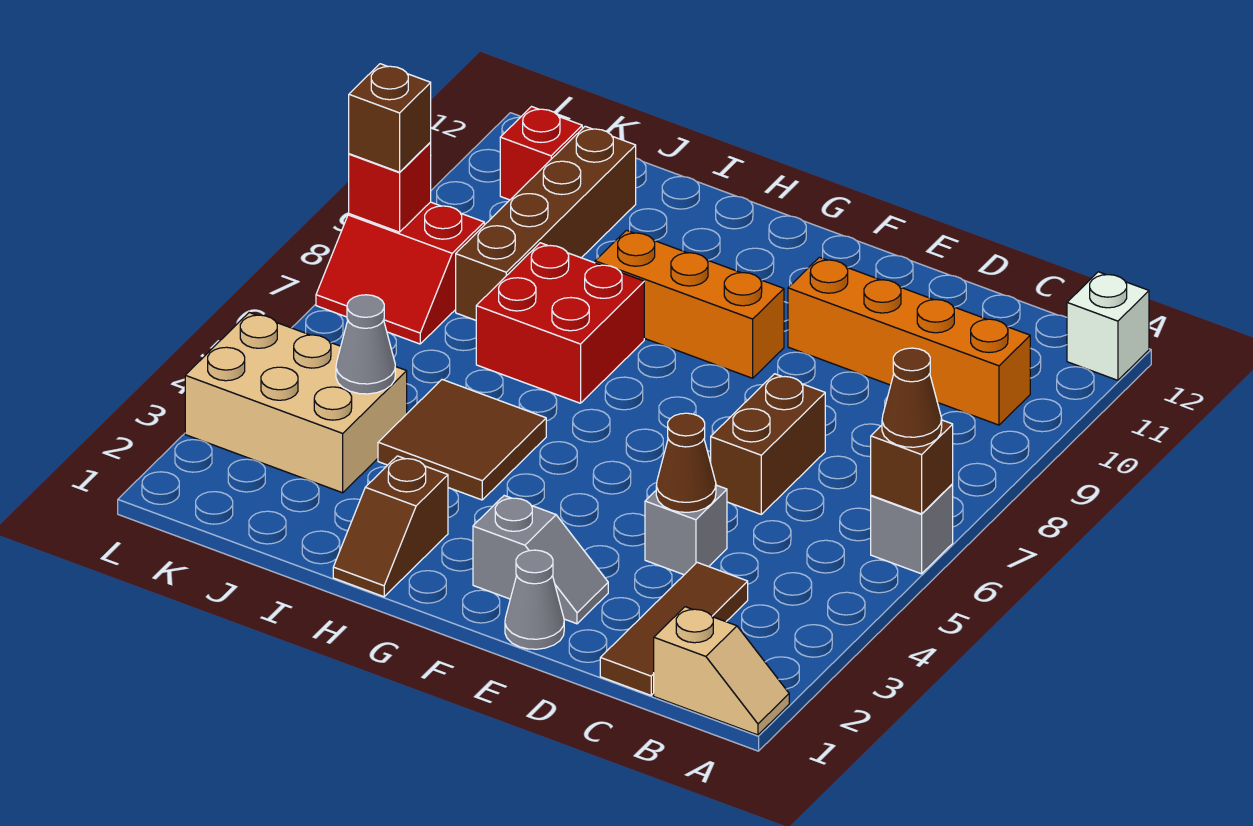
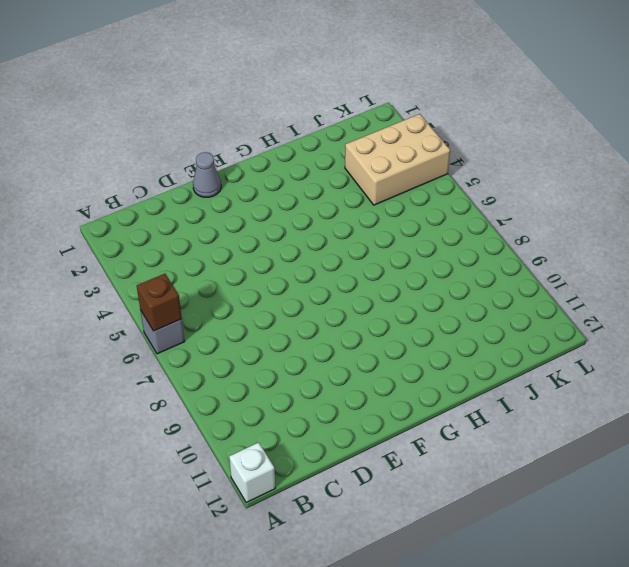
none -> tan 1x2 slope [654,607,789,735]
none -> orange 1x4 brick [788,257,1030,425]
none -> brown 1x3 tile [600,562,748,695]

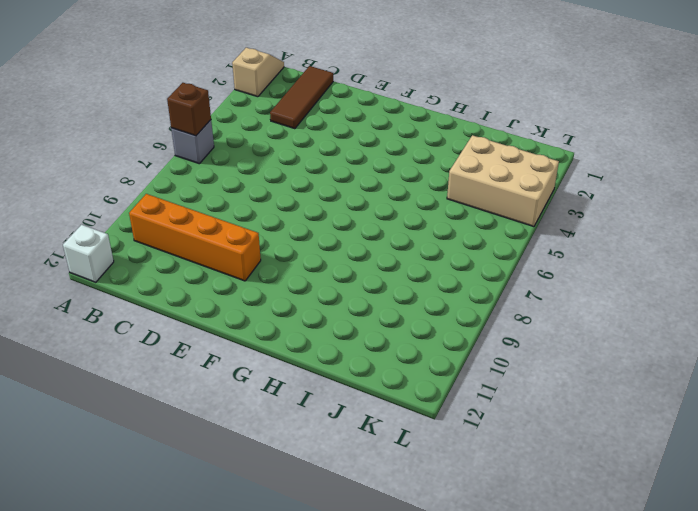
tan 1x2 slope [232,48,284,97] -> tan 1x2 slope turned to [654,607,789,735]
none -> grey 1x1 brick [645,485,727,575]
none -> brown 1x2 brick [711,374,825,514]
none -> grey 1x1 cone [505,550,564,649]

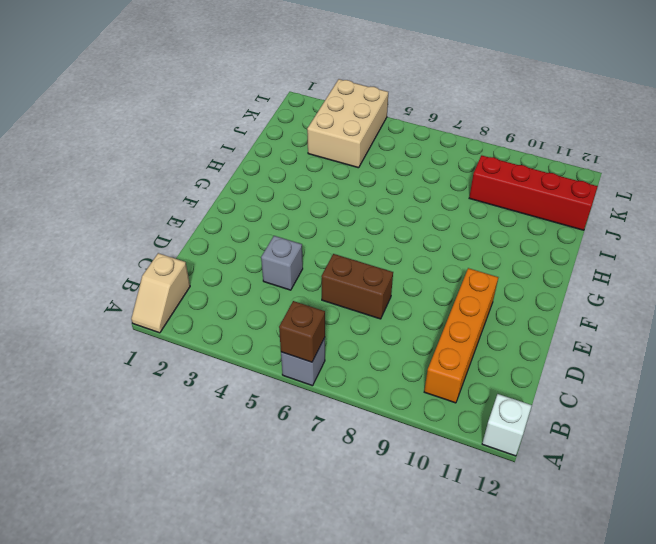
red 1x4 brick [469,155,598,230] -> brown 1x4 brick [456,126,636,320]
none -> brown 1x3 tile [600,562,748,695]
none -> grey 1x1 cone [505,550,564,649]
none -> grey 1x2 slope [473,496,608,624]

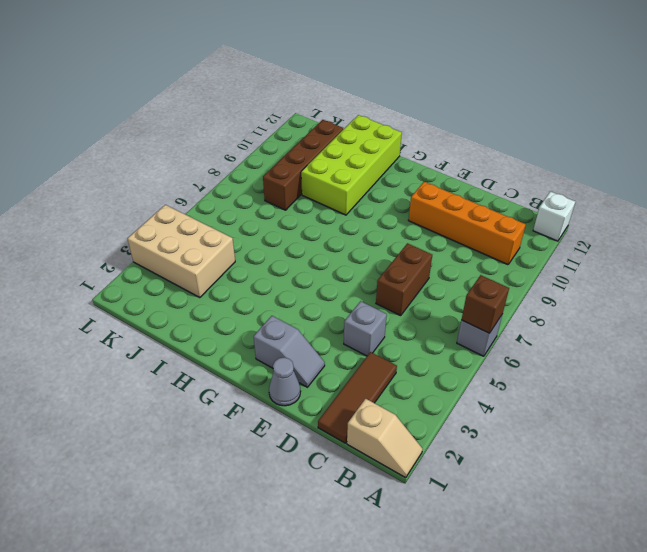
lime 2x4 brick [301,115,402,215] -> orange 1x3 brick [595,230,784,378]
none -> brown 1x2 slope [333,456,448,597]
none -> brown 2x2 tile [378,380,546,500]
none -> red 2x2 brick [476,243,644,403]

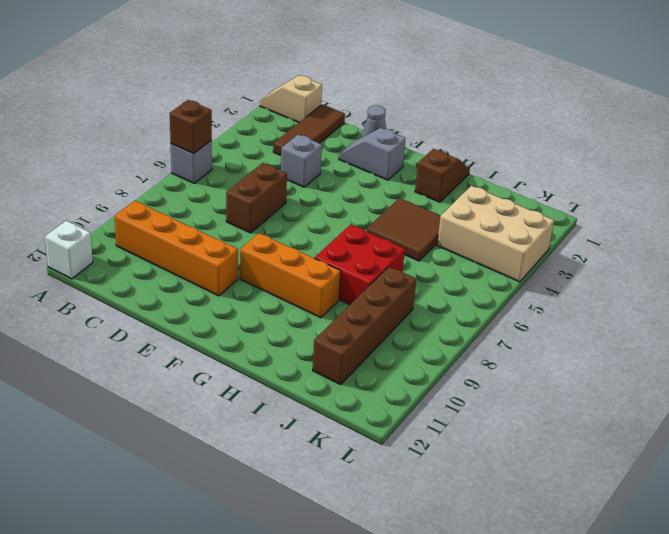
none -> red 2x2 slope [316,202,484,344]
none -> red 1x1 brick [500,107,582,200]
none -> brown 1x1 cone [656,413,716,512]

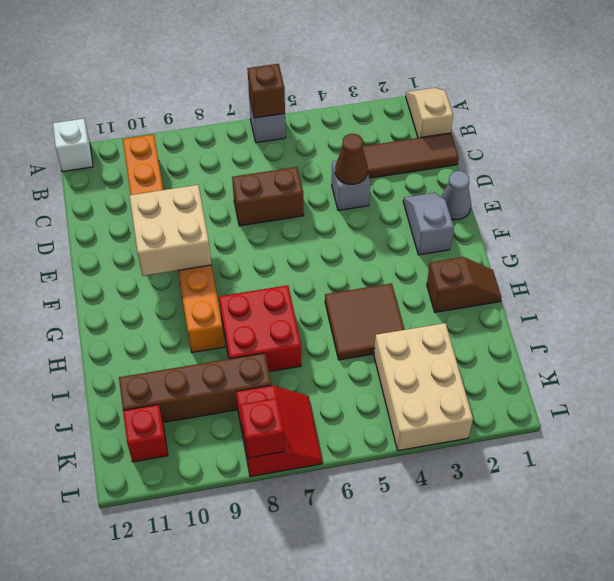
tan 2x2 brick [129,185,212,276] -> none
none -> grey 1x1 cone [336,295,395,394]
none -> brown 1x1 cone [882,348,942,447]
none -> brown 1x1 brick [349,64,431,172]

